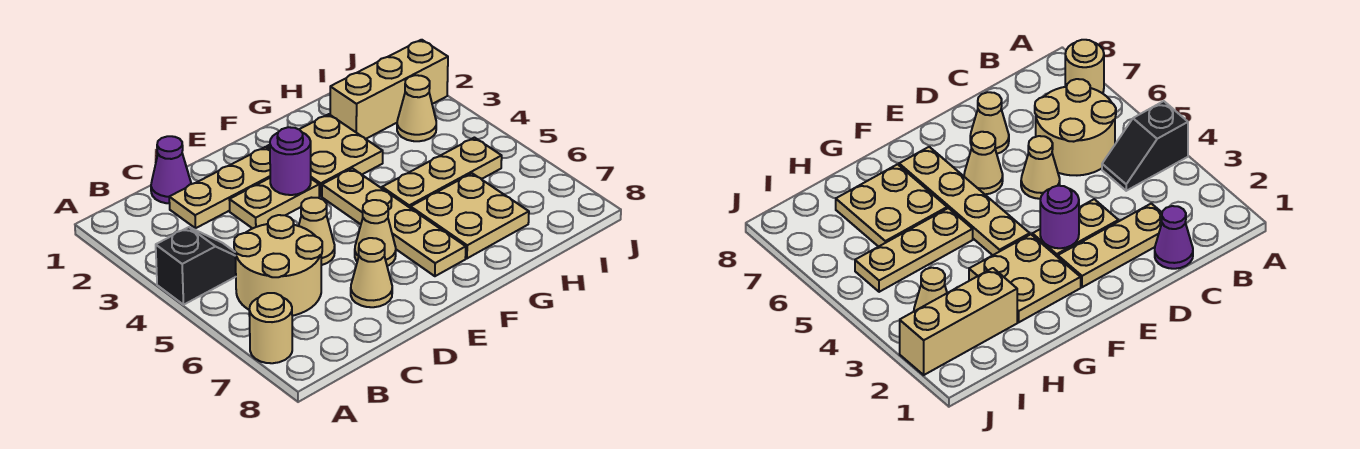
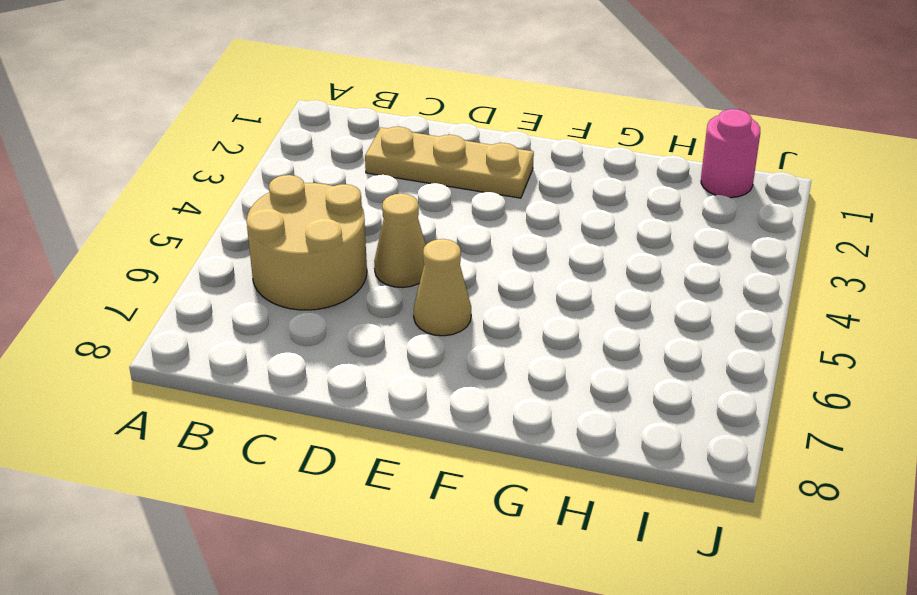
pink 1x1 round brick [701,109,760,198] -> none
none -> black 1x2 slope [156,227,236,305]
none -> tan 1x1 round brick [249,293,292,363]
none -> purple 1x1 cone [151,136,191,203]

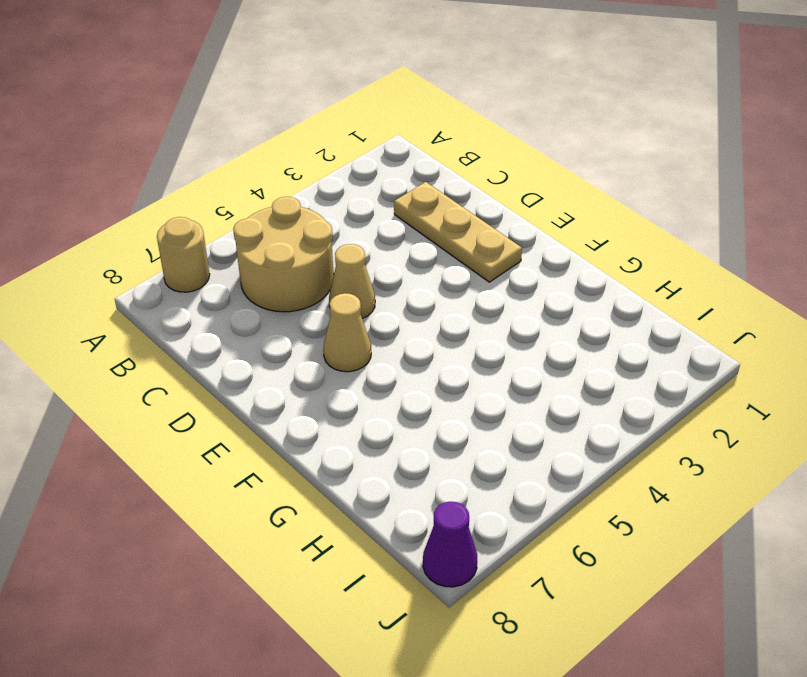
purple 1x1 cone [423,502,477,587] -> purple 1x1 cone moved to [151,136,191,203]
none -> black 1x2 slope [156,227,236,305]
none -> tan 1x2 plate [229,178,319,229]
none -> tan 1x1 cone [351,238,392,307]

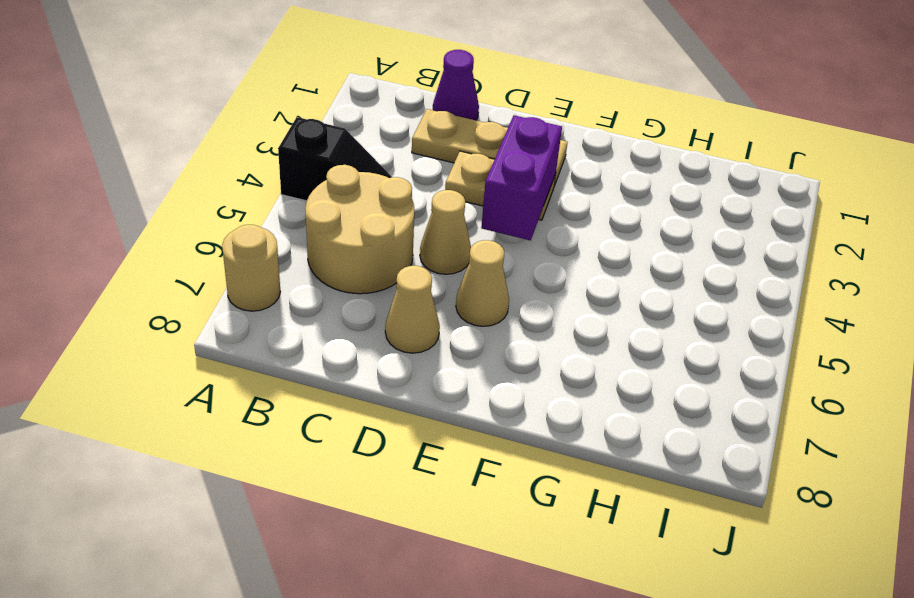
purple 1x2 brick [481,115,562,240] -> purple 1x1 round brick [270,127,311,195]
none -> tan 2x2 plate [267,114,383,196]
none -> tan 1x4 plate [322,168,466,276]
none -> tan 1x3 plate [382,138,502,208]

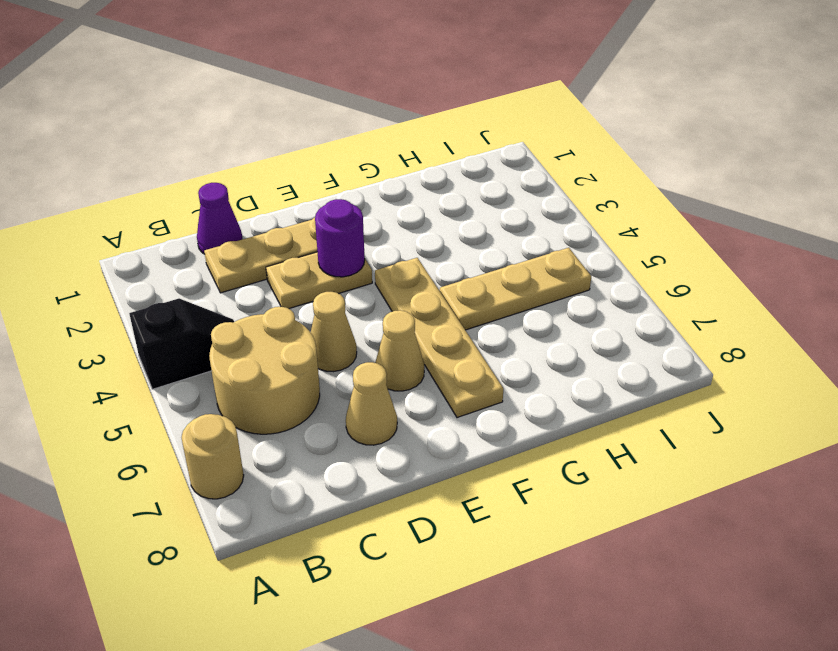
none -> tan 2x2 plate [267,114,383,196]
none -> tan 2x2 plate [411,173,529,258]
none -> tan 1x3 brick [330,40,448,139]

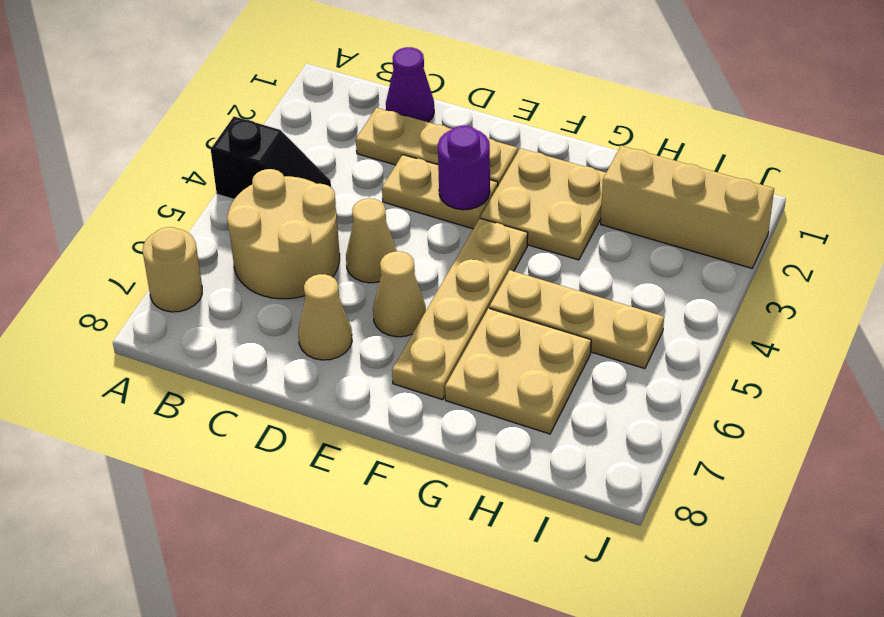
none -> tan 1x1 cone [397,75,436,141]

